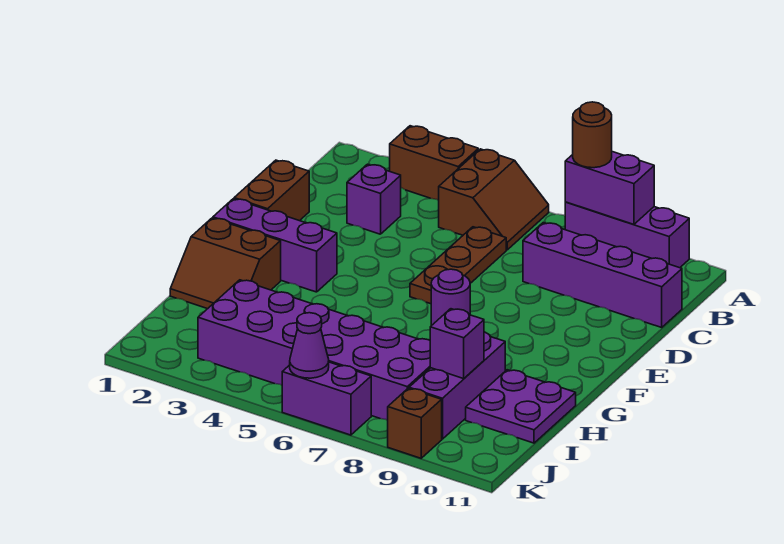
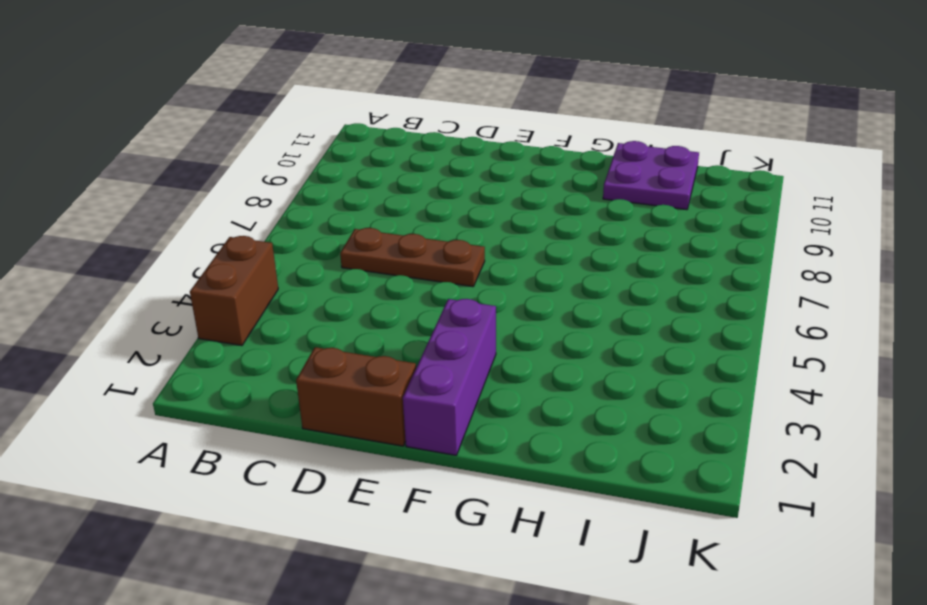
none -> brown 2x2 slope [439,149,549,250]
none -> purple 1x3 brick [565,202,689,268]
none -> purple 1x1 brick [347,164,401,234]

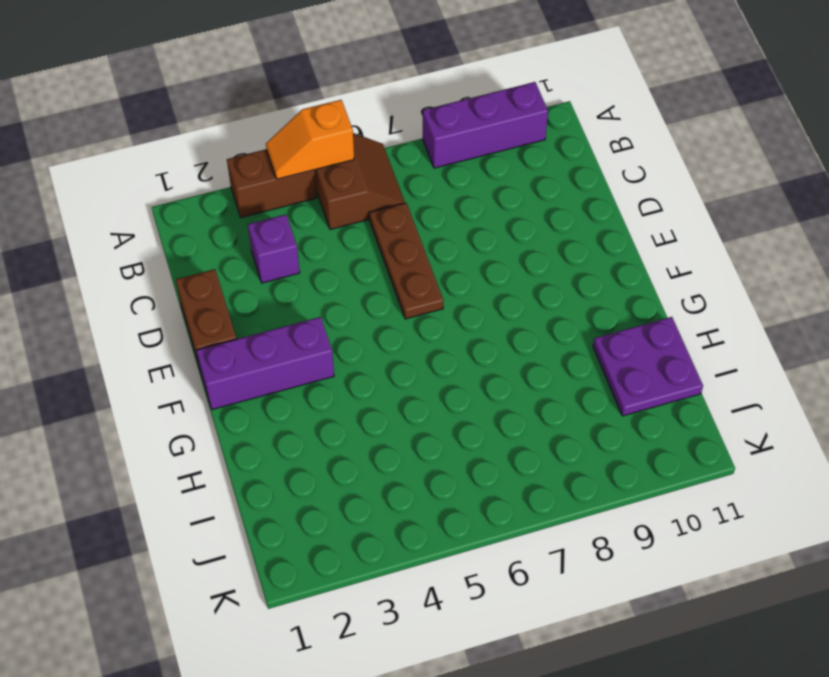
orange 1x2 slope [266,100,354,179] -> none
none -> purple 1x4 brick [523,223,682,327]
none -> purple 1x1 round brick [431,269,470,326]
none -> brown 2x2 slope [170,218,281,309]

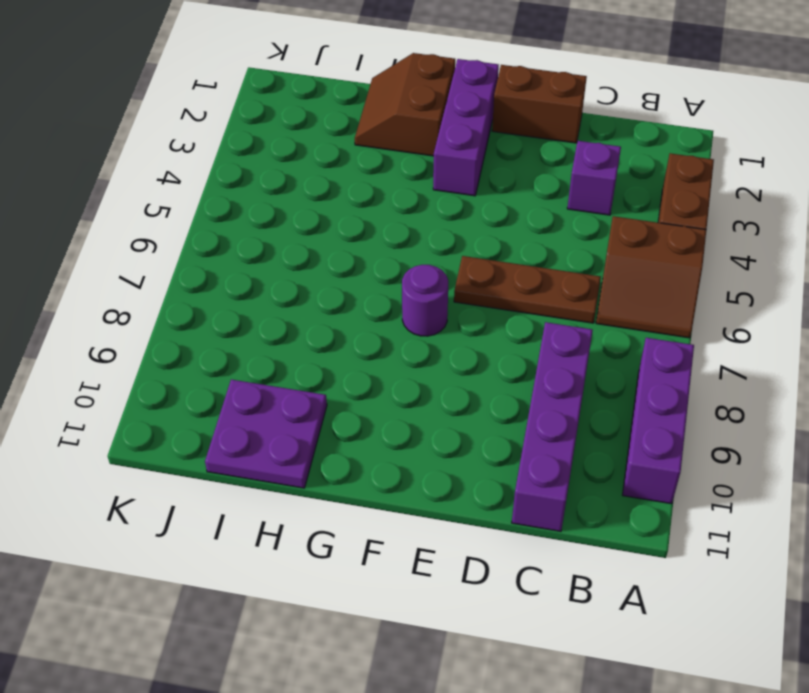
none -> purple 1x3 brick [409,332,505,439]
none -> purple 2x6 brick [198,280,430,420]
none -> purple 1x2 brick [282,362,371,435]

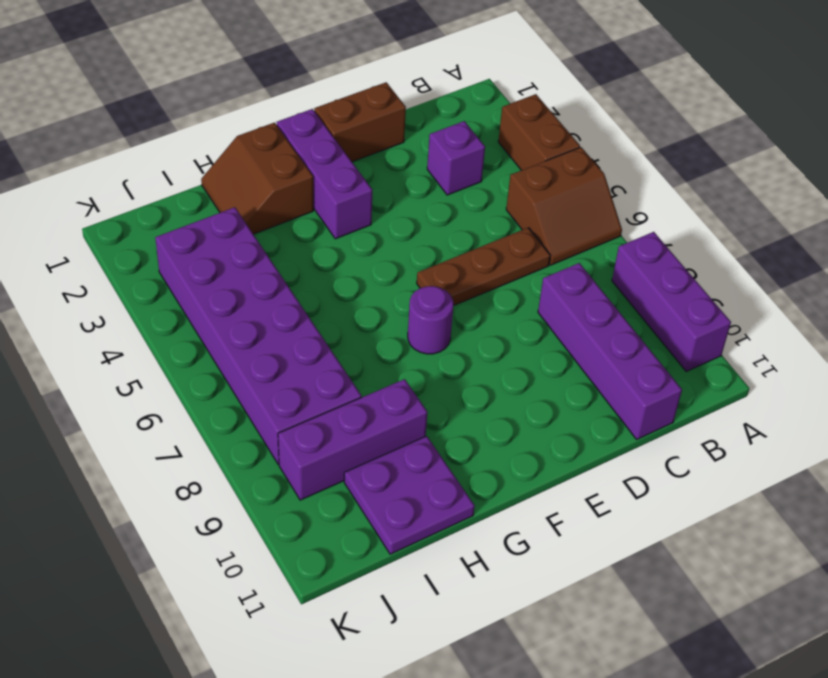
none -> purple 1x2 brick [282,362,371,435]
none -> brown 1x1 brick [388,388,442,458]
none -> purple 1x2 brick [565,152,654,225]

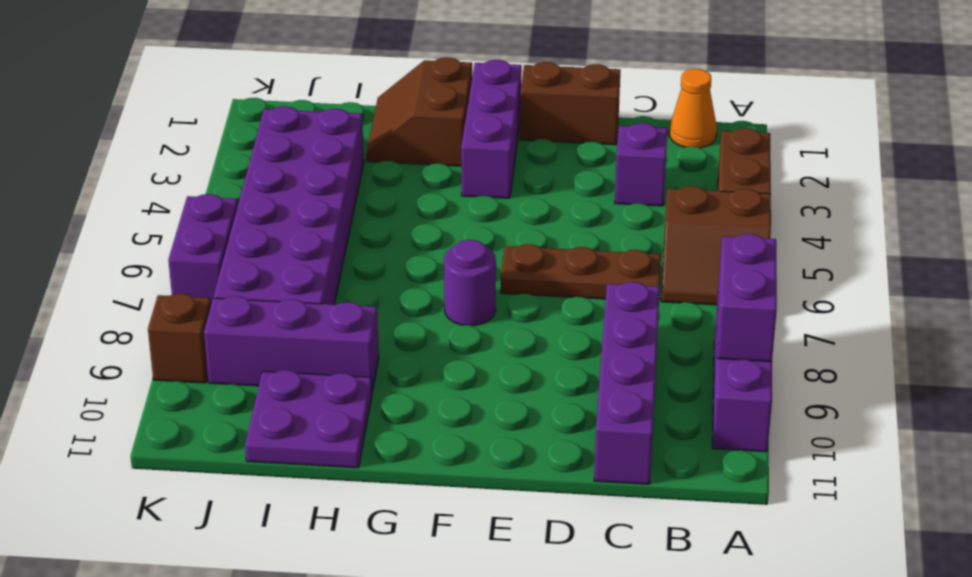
orange 1x1 cone [669,69,717,148] -> none
none -> purple 1x1 brick [430,309,484,379]
none -> purple 1x1 cone [290,313,329,378]
none -> brown 1x1 round brick [573,102,612,168]

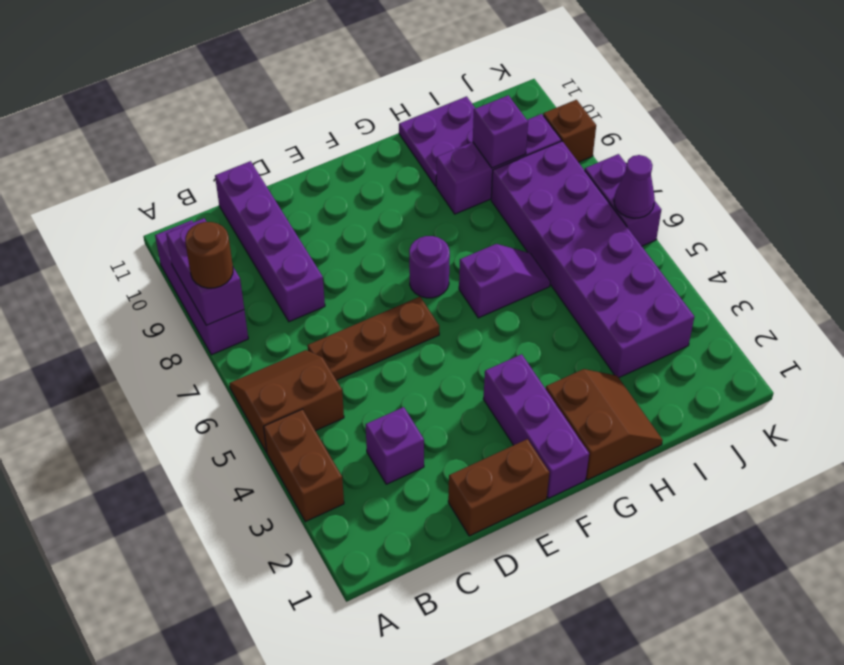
purple 1x2 slope [459,244,550,318] -> none

